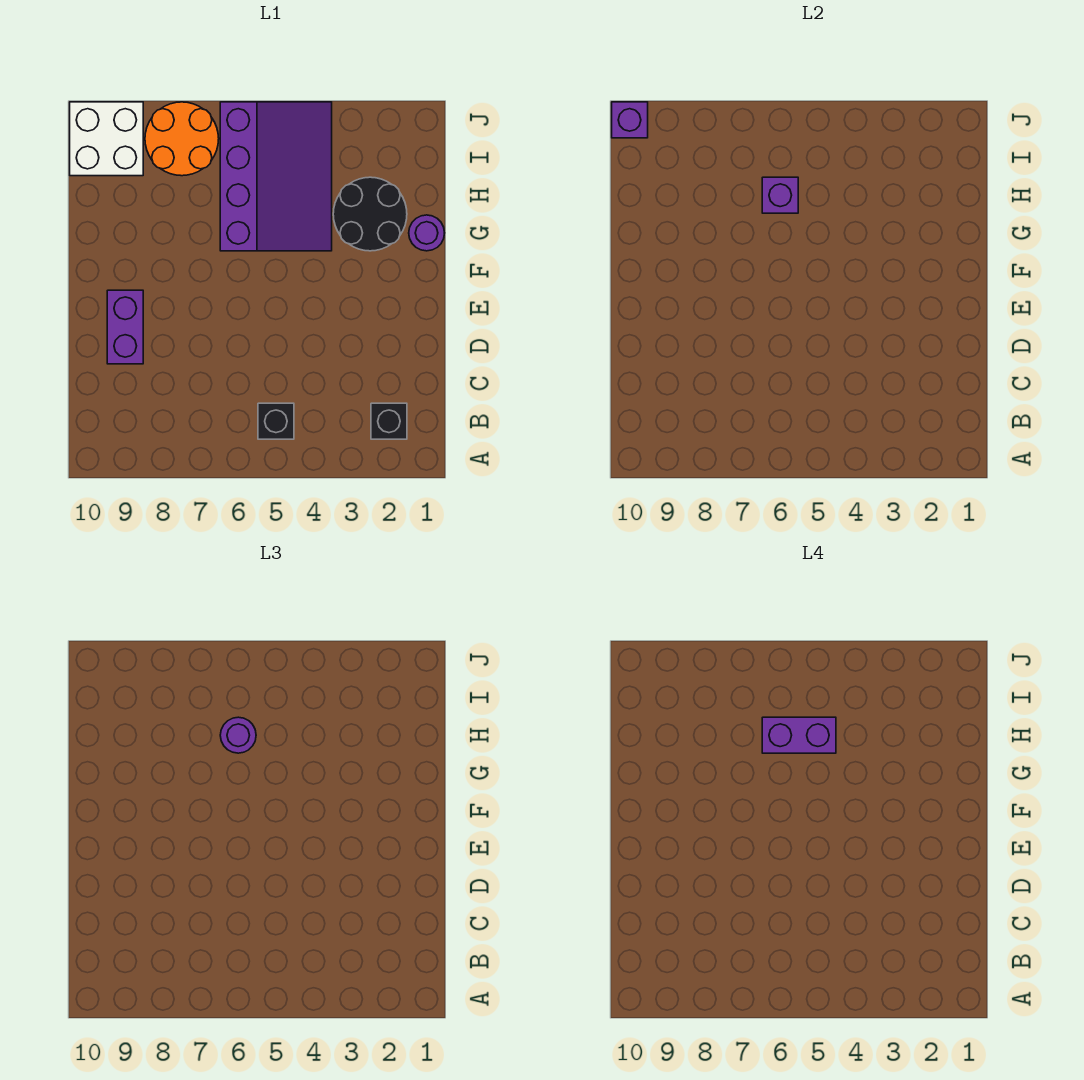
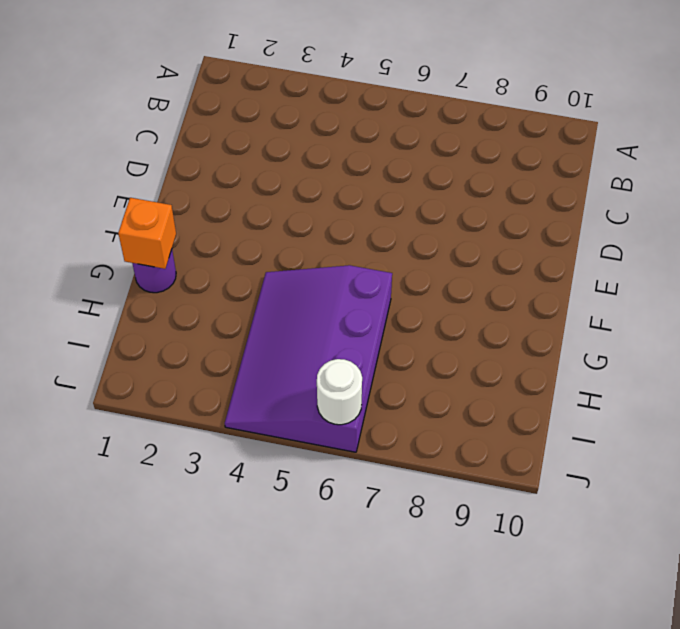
orange 1x1 brick [118,198,176,269] -> none
white 1x1 round brick [317,359,362,425] -> none
none -> black 1x1 brick [371,403,407,439]
none -> black 1x1 brick [258,403,294,439]
none -> purple 1x2 brick [107,290,143,364]

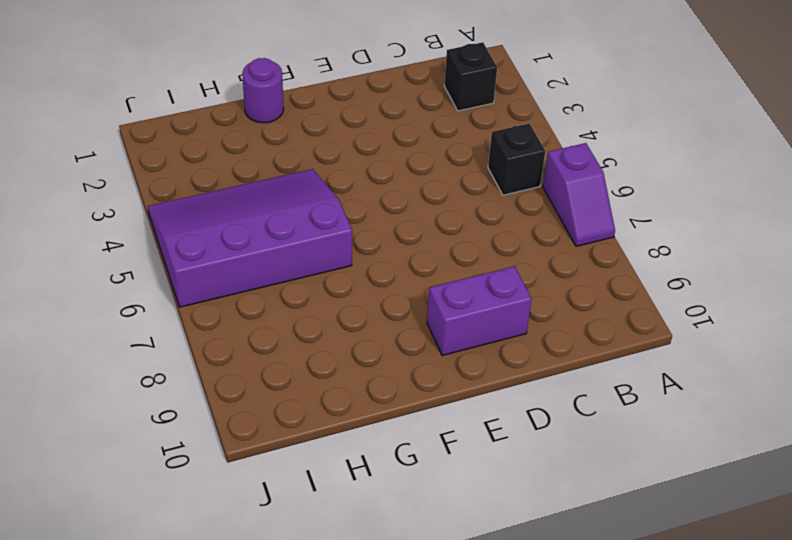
purple 1x2 slope [543,143,615,246] -> none
none -> black 2x2 round brick [333,177,407,251]
none -> orange 2x2 round brick [145,102,219,176]
none -> white 2x2 brick [70,102,143,176]

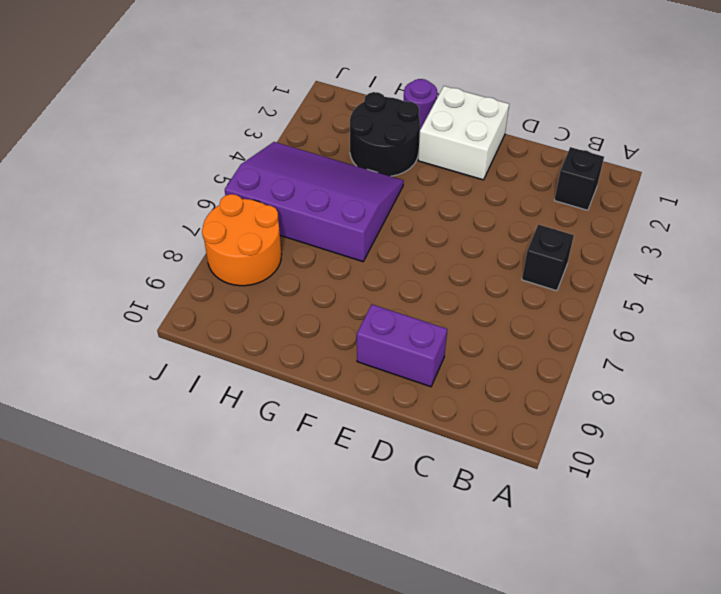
white 2x2 brick [418,86,509,180] -> white 2x2 brick moved to [70,102,143,176]
none -> purple 1x1 brick [762,177,798,213]
none -> purple 1x1 brick [612,102,648,138]
none -> purple 1x1 round brick [220,717,256,753]

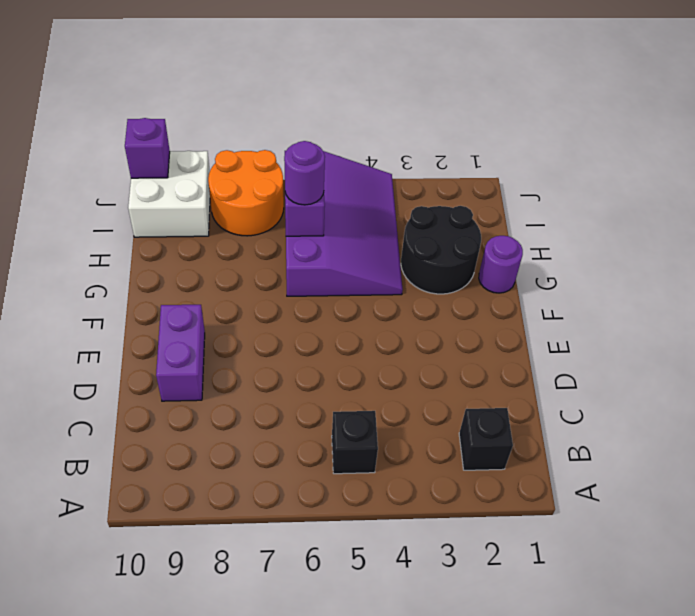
none -> purple 1x2 brick [762,717,836,753]

